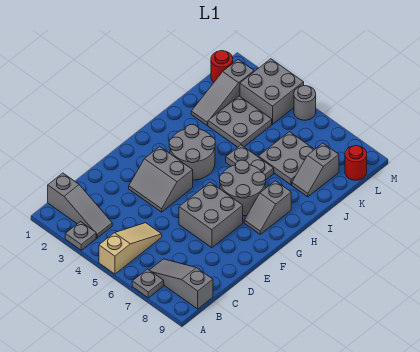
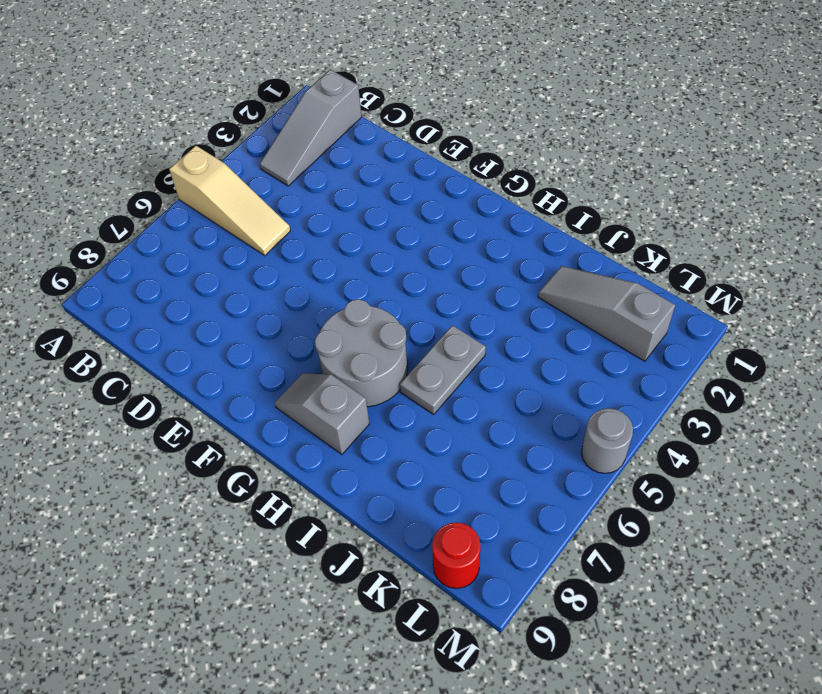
none -> grey 1x1 plate [65,222,96,250]
none -> grey 1x1 plate [132,269,164,298]
none -> grey 1x3 slope [150,259,213,309]

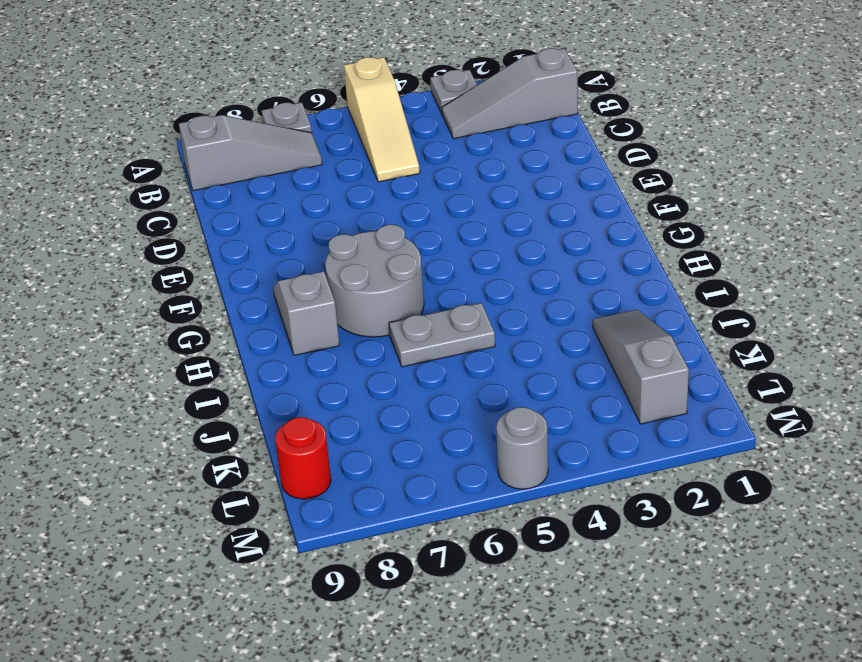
none -> grey 2x2 slope [129,147,193,212]
none -> grey 2x2 brick [179,182,243,248]
none -> grey 2x2 round brick [169,125,215,180]

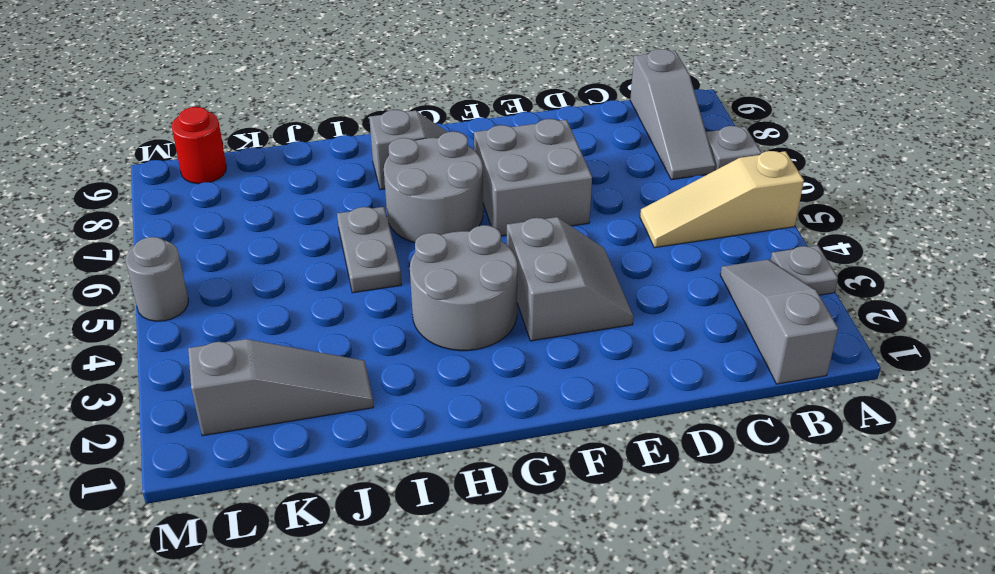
none -> grey 2x2 plate [208,96,272,147]
none -> grey 2x2 plate [258,132,315,185]
none -> grey 1x2 slope [292,143,339,197]

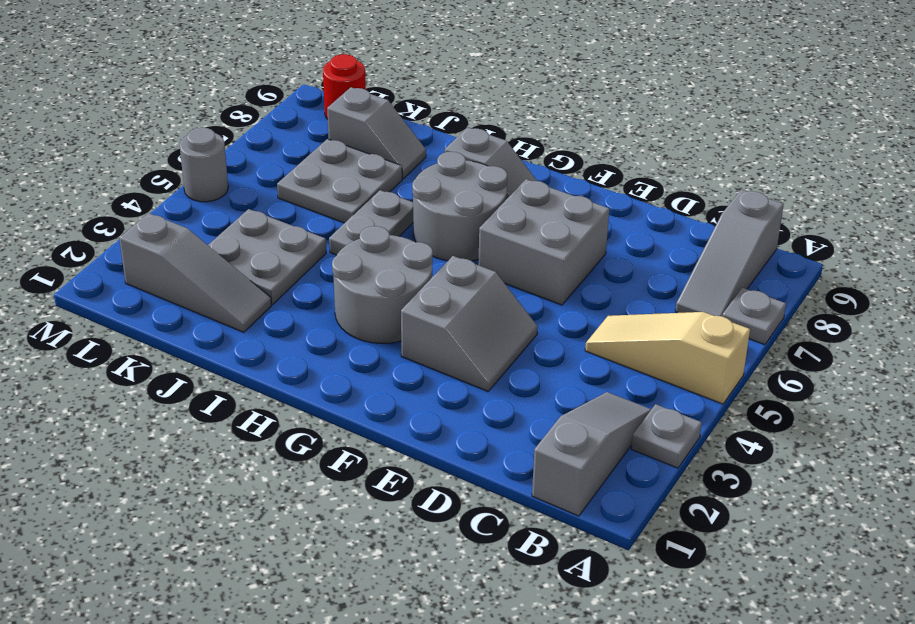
none -> red 1x1 round brick [211,51,233,82]
none -> grey 2x2 brick [240,59,304,124]

